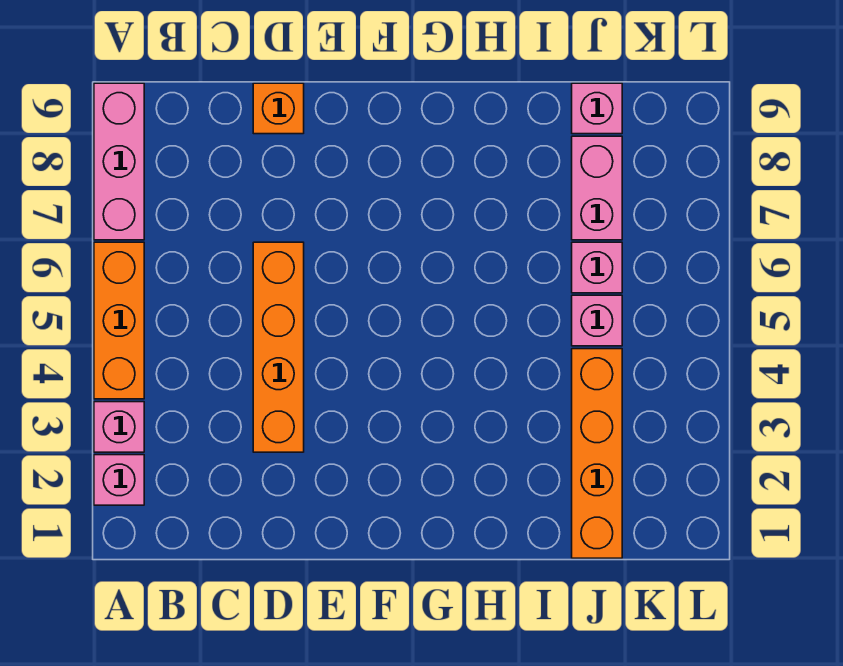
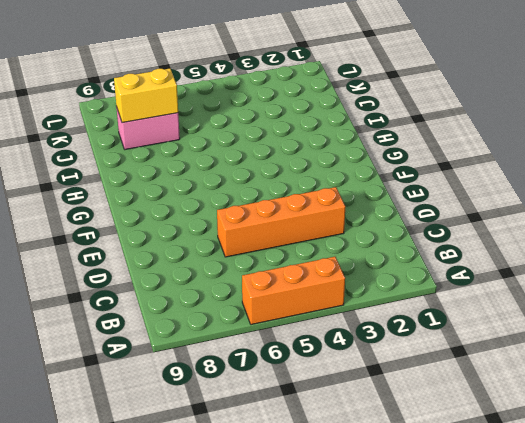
yellow 1x2 brick [114,69,178,123] -> none
none -> pink 1x1 brick [94,455,144,505]
none -> pink 1x1 brick [94,402,144,452]

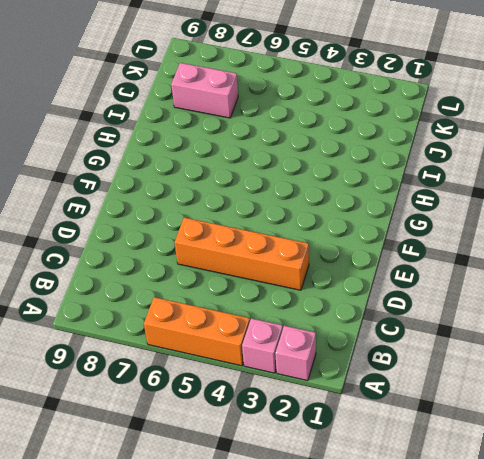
none -> pink 1x3 brick [94,83,144,240]
none -> orange 1x1 brick [253,83,304,134]

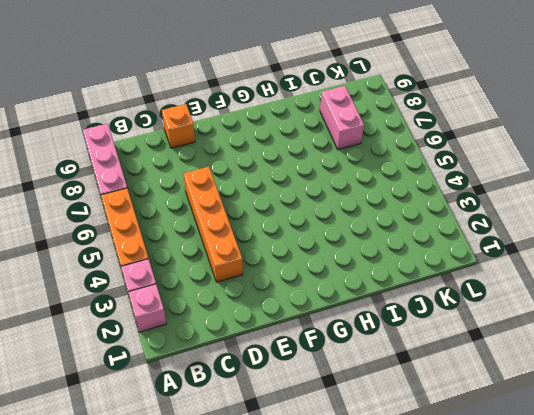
none -> orange 1x4 brick [572,349,622,558]
none -> pink 1x1 brick [572,295,622,346]

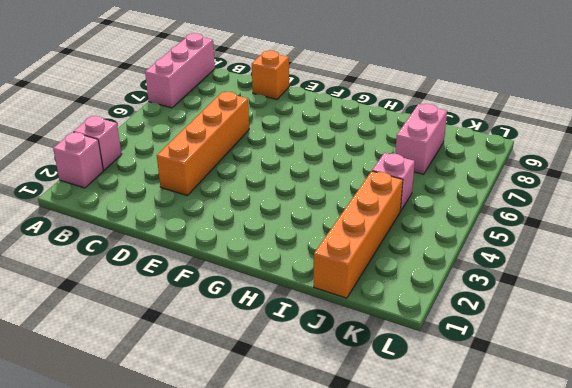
none -> orange 1x3 brick [94,242,144,399]
none -> pink 1x1 brick [572,242,622,293]

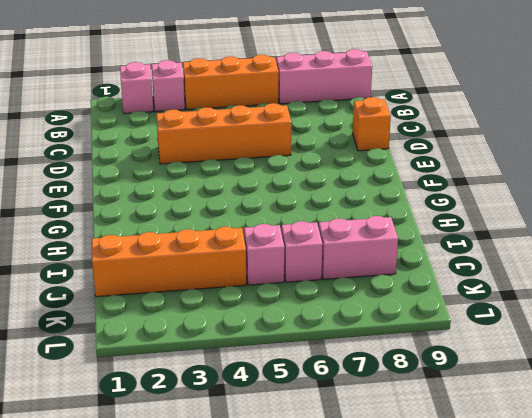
none -> pink 1x1 brick [572,83,622,134]

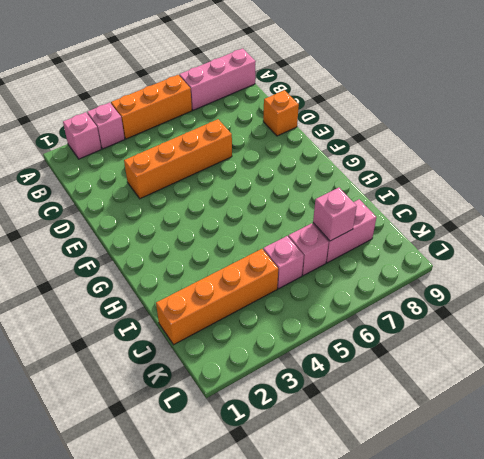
pink 1x1 brick [313,188,357,241] -> pink 1x1 brick moved to [572,83,622,134]

